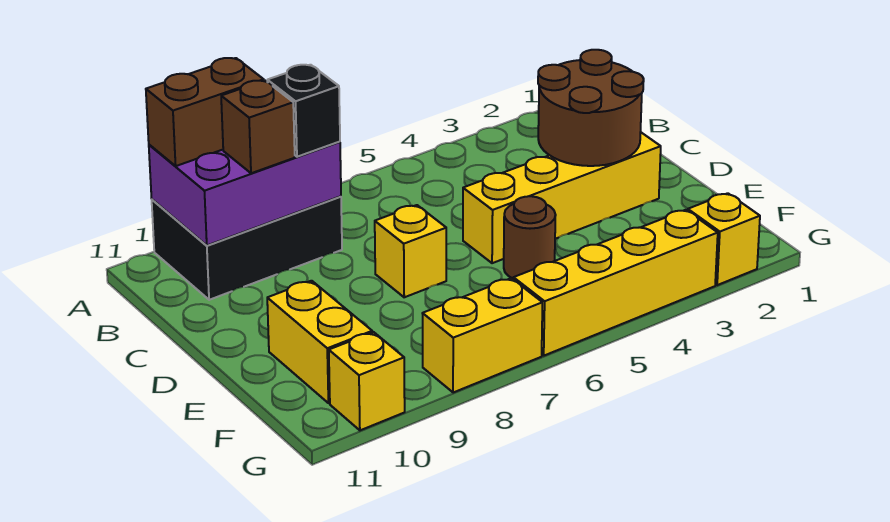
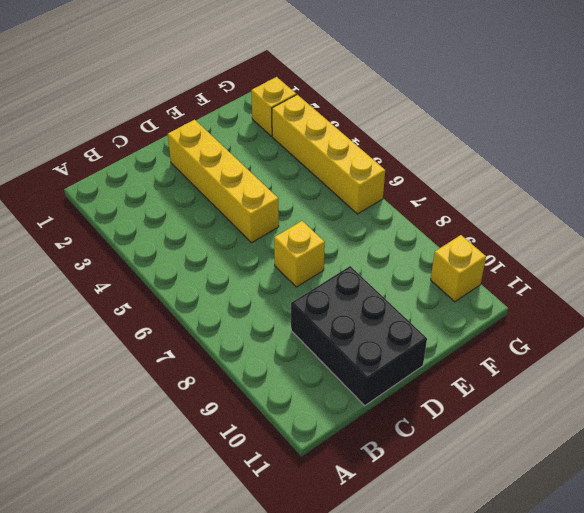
black 2x3 brick [291,266,427,406] -> black 2x3 brick moved to [152,196,342,300]
none -> brown 1x1 round brick [504,196,556,278]
none -> yellow 1x2 brick [267,281,372,403]
none -> yellow 1x2 brick [422,278,542,393]

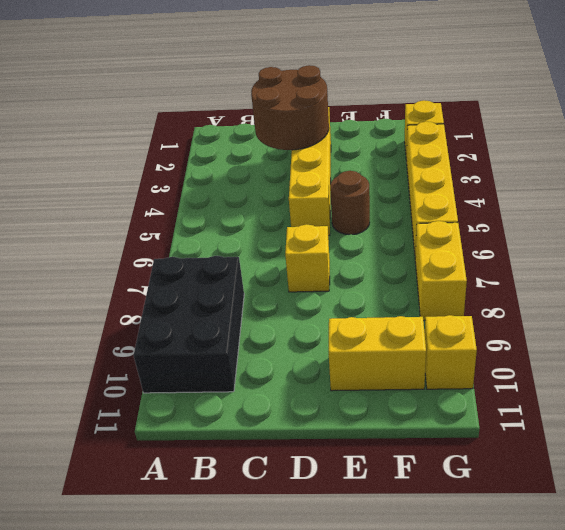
none -> purple 2x3 brick [149,142,341,245]
none -> brown 1x2 brick [146,58,264,166]
none -> black 1x1 brick [267,65,340,157]

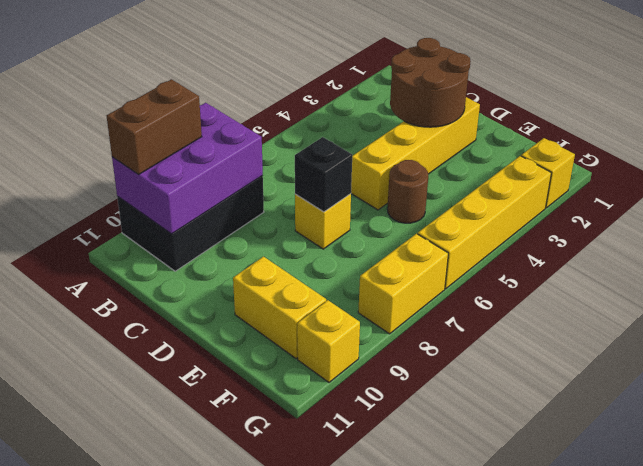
black 1x1 brick [295,137,352,212] -> black 1x1 brick moved to [267,65,340,157]
none -> brown 1x1 brick [221,81,295,173]

